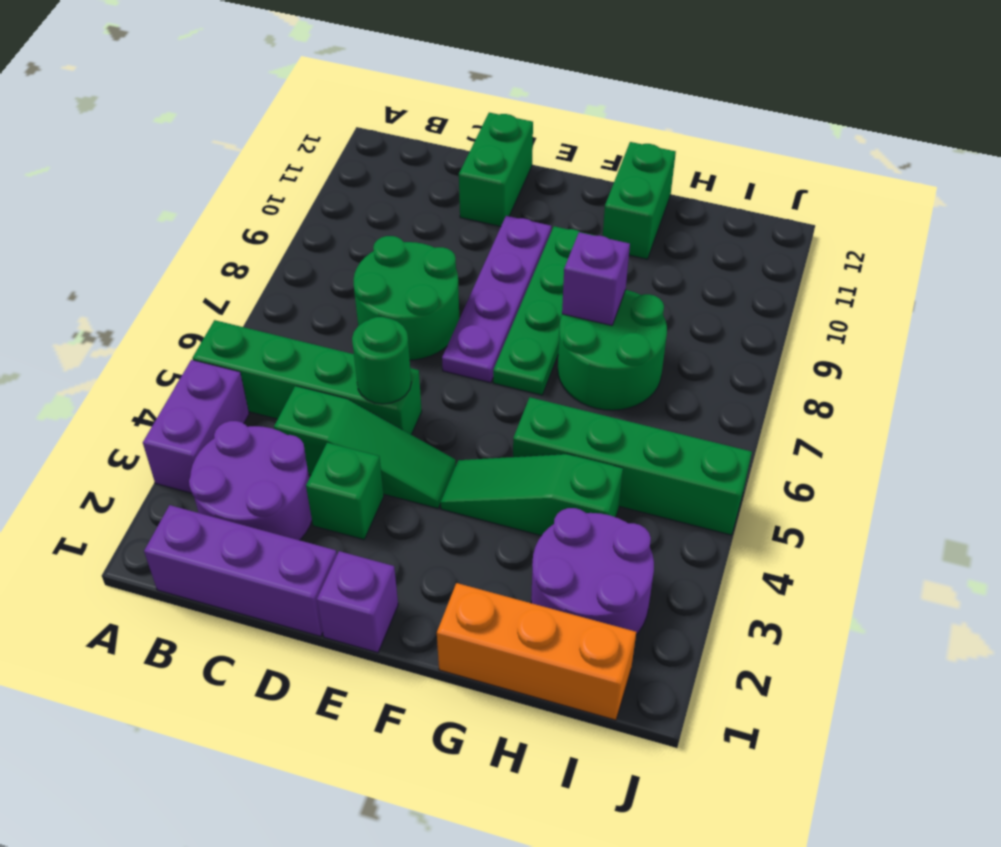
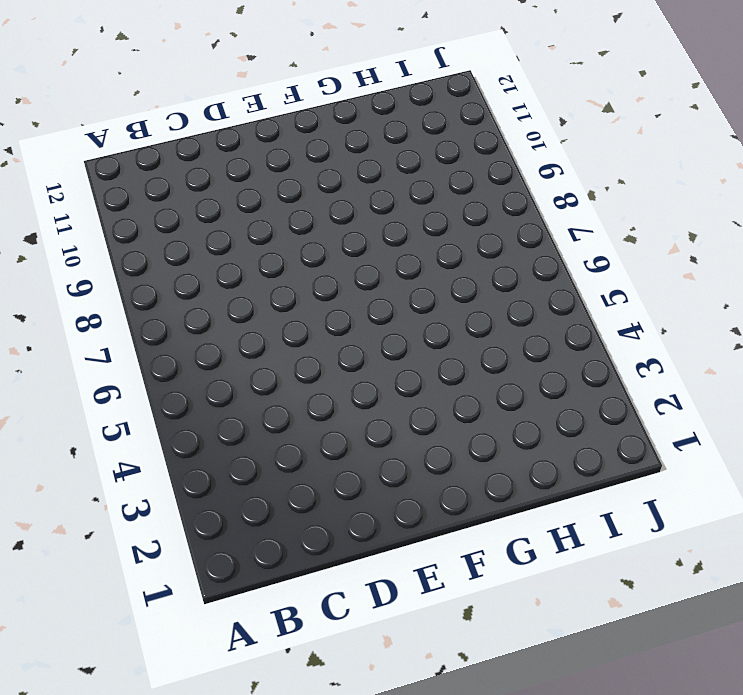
none -> purple 1x2 brick [143,360,249,493]
none -> green 1x4 brick [192,320,422,435]
none -> purple 1x3 brick [144,505,337,636]

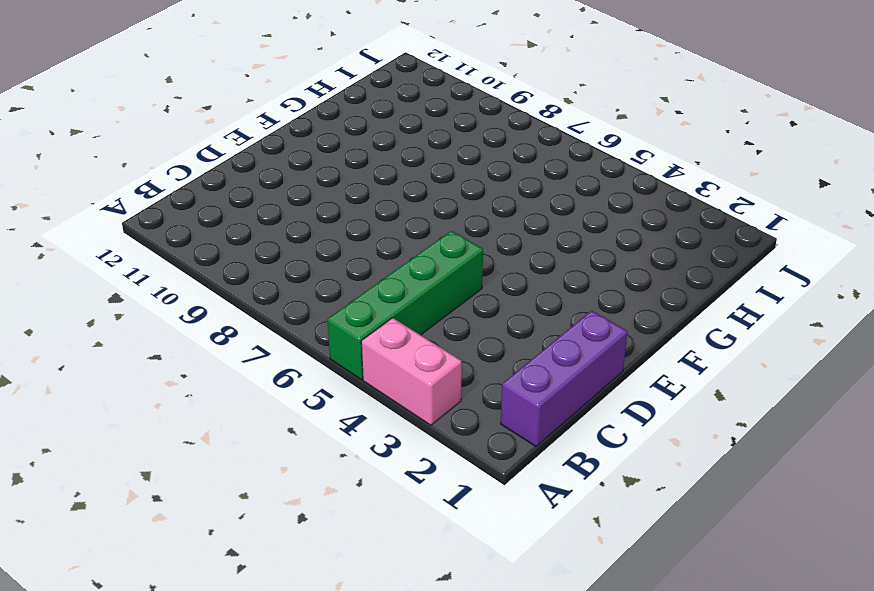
pink 1x2 brick [361,318,462,425] -> purple 1x2 brick [143,360,249,493]
none -> purple 2x2 round brick [189,421,312,540]
none -> green 1x3 slope [274,386,456,508]
none -> green 2x2 round brick [354,236,459,360]

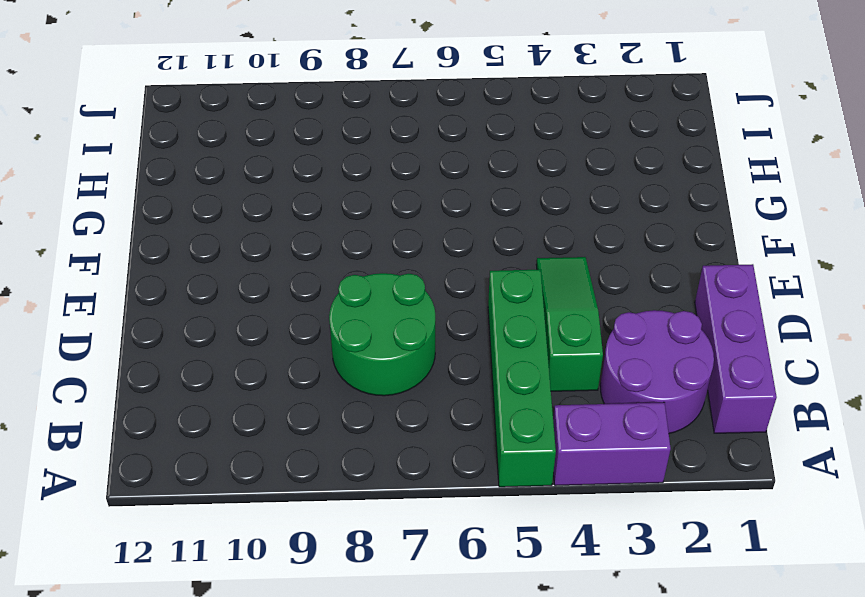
none -> green 1x1 brick [306,443,384,540]
none -> green 1x2 brick [459,113,533,227]
none -> purple 1x1 brick [317,551,398,653]

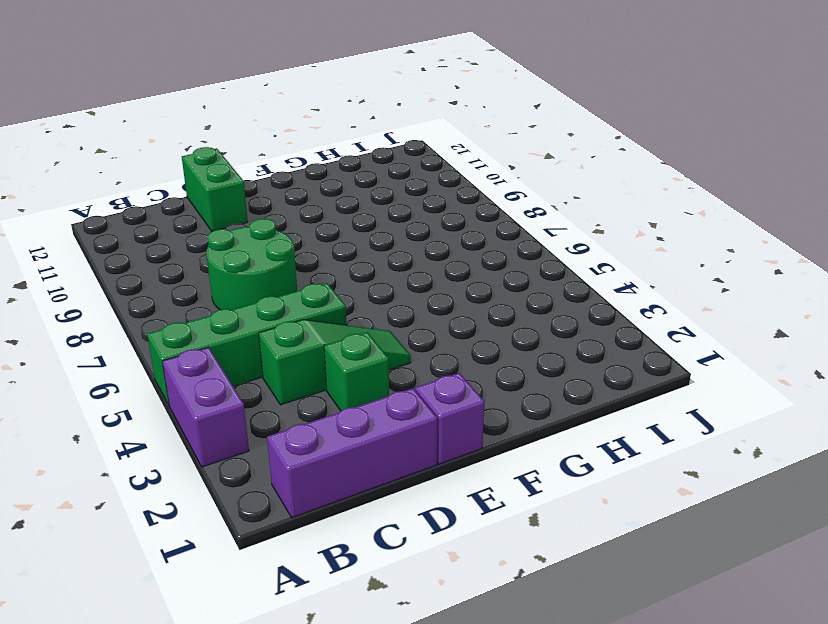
none -> purple 2x2 round brick [189,421,312,540]
none -> purple 1x4 plate [442,216,551,383]
none -> green 1x3 slope [441,454,623,536]

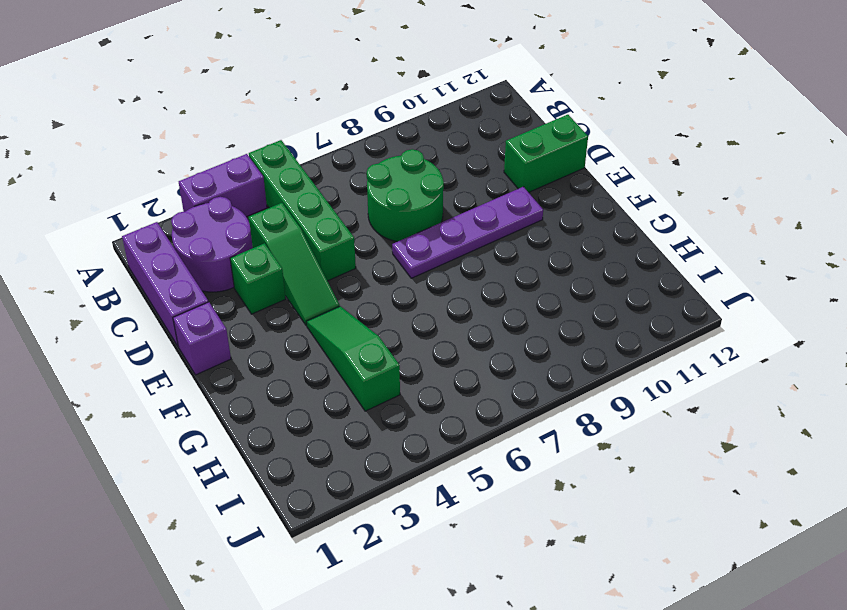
none -> green 1x4 plate [493,226,596,395]
none -> orange 1x3 brick [437,583,636,720]
none -> green 1x4 brick [513,397,752,535]

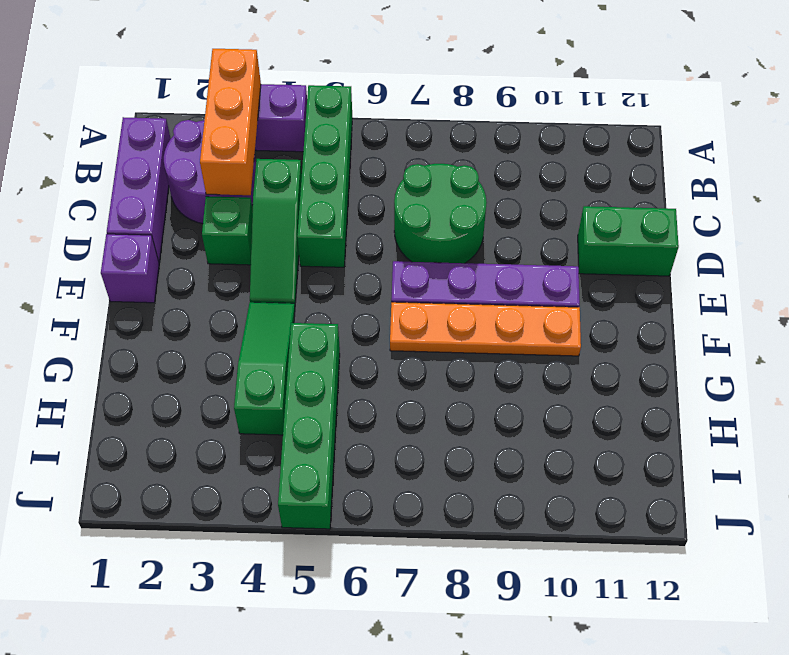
orange 1x3 brick [200,49,261,195] -> orange 1x3 brick moved to [437,583,636,720]
orange 1x4 plate [390,302,581,356] -> green 1x4 plate [493,226,596,395]
none -> green 2x2 round brick [558,290,667,410]
none -> green 1x2 brick [603,142,676,259]
none -> purple 2x2 round brick [531,508,654,635]

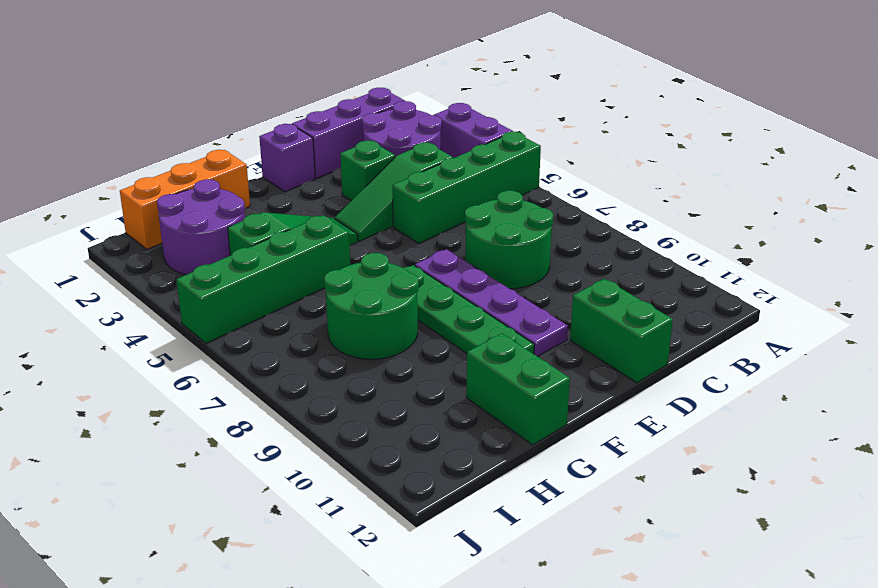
none -> green 1x1 round brick [352,317,411,404]
none -> purple 1x1 brick [562,232,630,326]

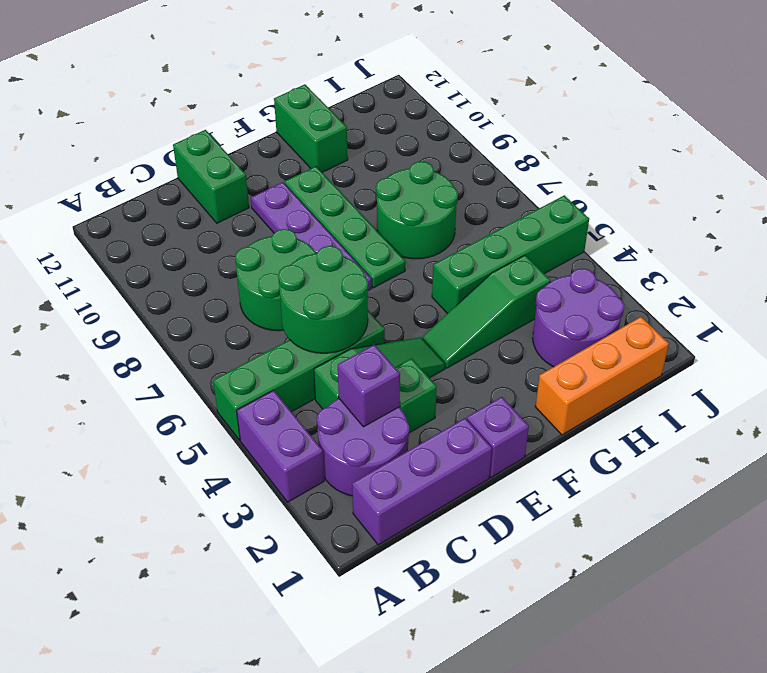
purple 1x1 brick [338,345,400,427] -> purple 1x1 brick moved to [562,232,630,326]
green 2x2 round brick [278,246,368,353] -> green 1x1 round brick [352,317,411,404]

